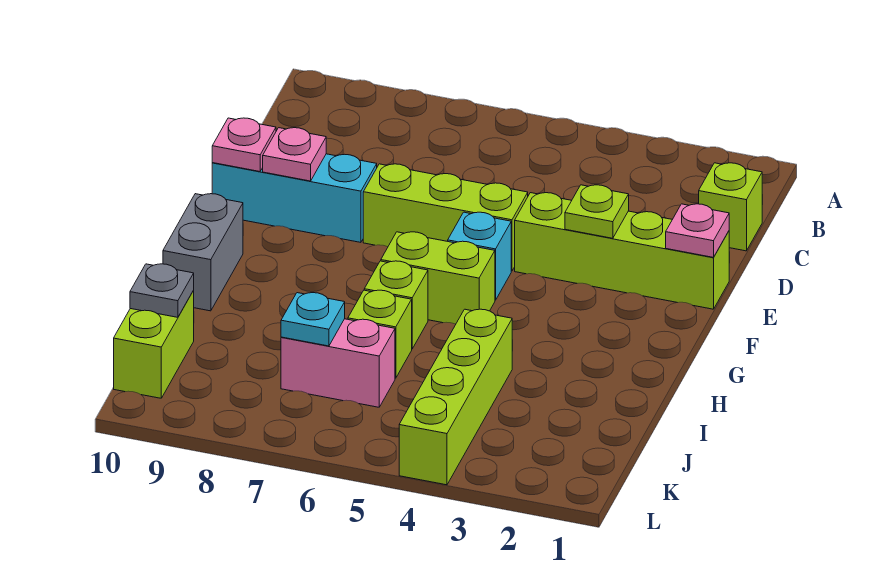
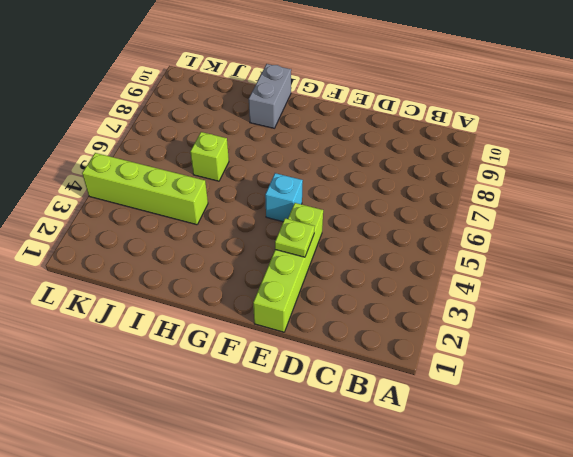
grey 1x2 brick [249,64,291,128] -> grey 1x2 brick turned to [163,194,243,311]
none -> lime 1x1 brick [699,163,762,251]
none -> lime 1x3 brick [363,164,528,271]
none -> cyan 1x3 brick [212,154,377,242]

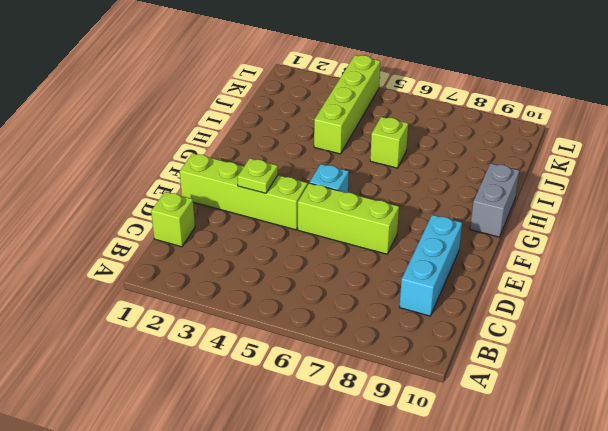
cyan 1x3 brick [399,215,462,316] -> cyan 1x3 brick turned to [212,154,377,242]
none -> lime 1x2 brick [381,232,495,324]
none -> lime 1x1 brick [364,261,428,349]
none -> pink 1x2 brick [281,319,395,407]

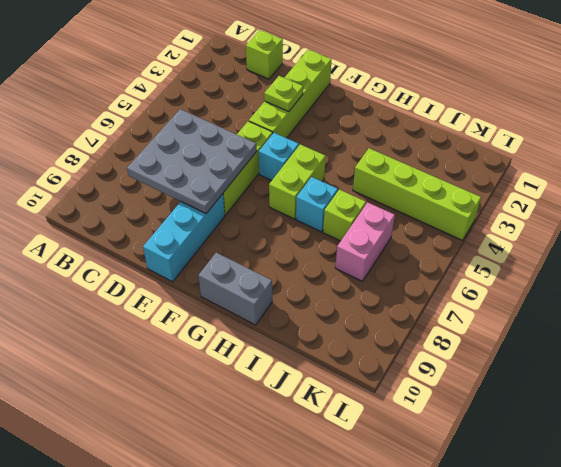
grey 3x3 plate [127,109,257,213] -> none
cyan 1x1 brick [296,177,338,232] -> lime 1x1 brick [364,261,428,349]
none -> lime 1x2 brick [114,291,194,398]
none -> pink 1x1 plate [666,204,729,257]
none -> pink 1x1 plate [263,128,326,181]

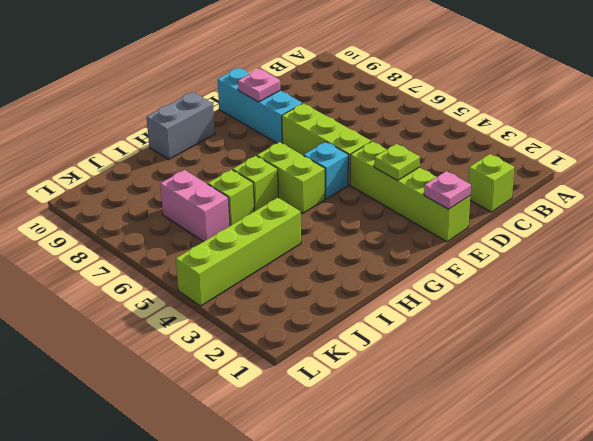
none -> lime 1x2 brick [114,291,194,398]
none -> pink 1x1 plate [212,118,276,172]
none -> cyan 1x1 plate [281,293,345,346]

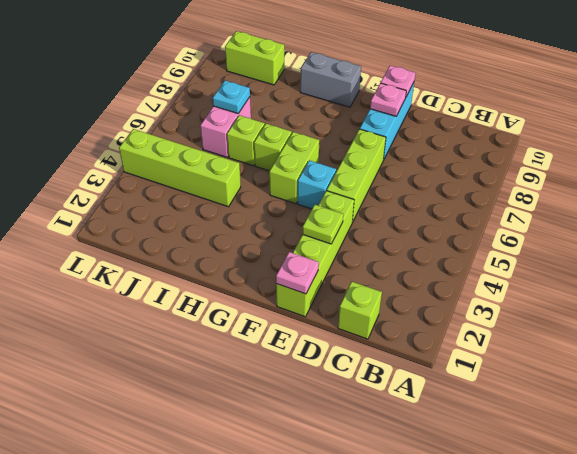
none -> grey 1x1 plate [130,264,194,317]

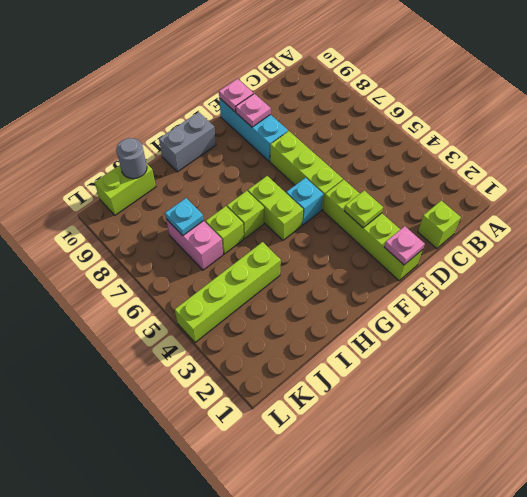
grey 1x1 round brick [116,138,147,179] -> grey 1x1 plate [130,264,194,317]

